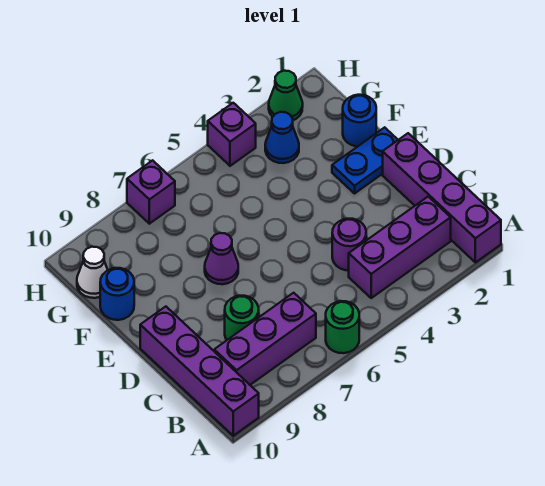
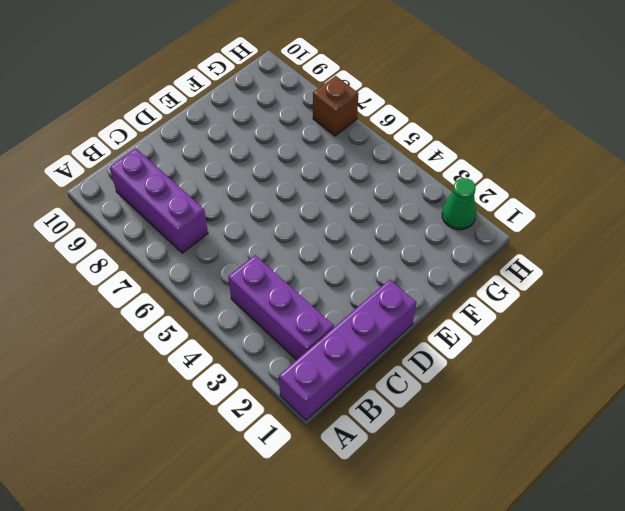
brown 1x1 brick [313,76,359,136] -> purple 1x1 brick [127,160,175,224]
none -> green 1x1 round brick [326,301,359,353]
none -> purple 1x4 brick [140,307,259,436]
none -> purple 1x1 round brick [332,219,366,270]

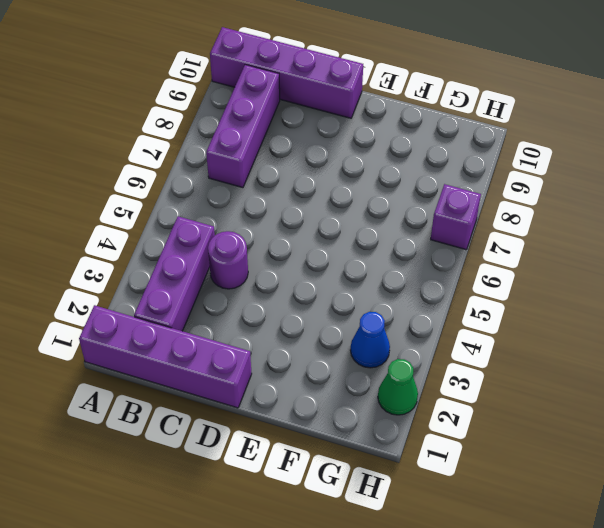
none -> green 1x1 round brick [326,301,359,353]
none -> green 1x1 round brick [225,296,259,340]
none -> blue 1x2 plate [332,127,398,193]

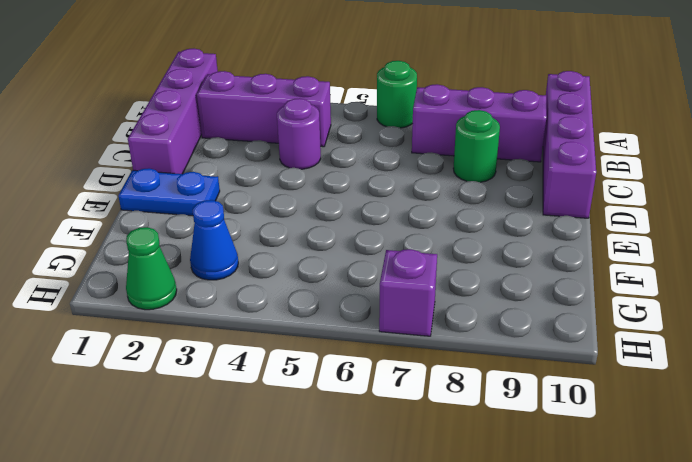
none -> purple 1x1 cone [205,233,238,284]
none -> blue 1x1 round brick [343,95,376,147]
none -> blue 1x1 round brick [100,268,134,320]

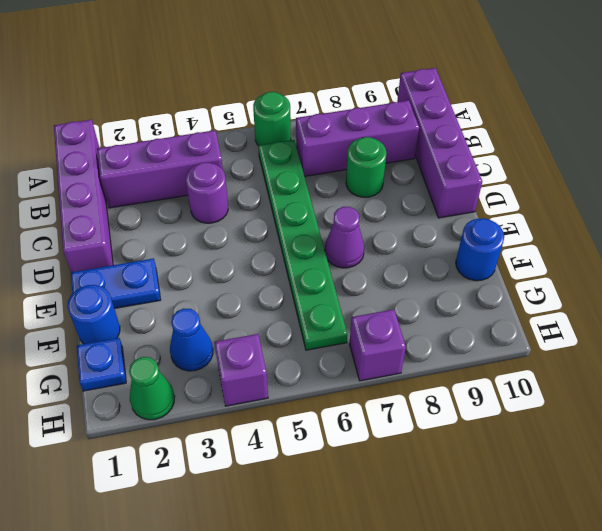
green 1x6 plate [258,140,348,350] -> none
blue 1x1 plate [77,338,126,391] -> none
none -> white 1x1 cone [77,247,108,298]

